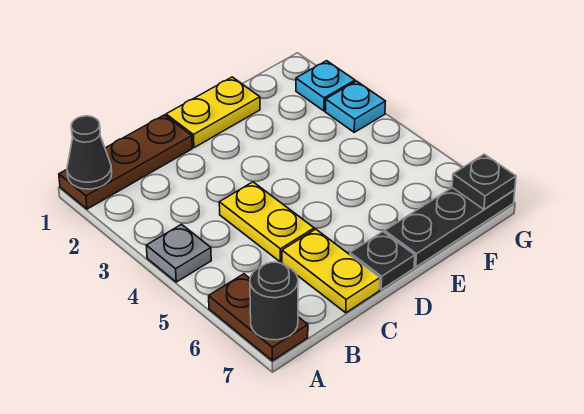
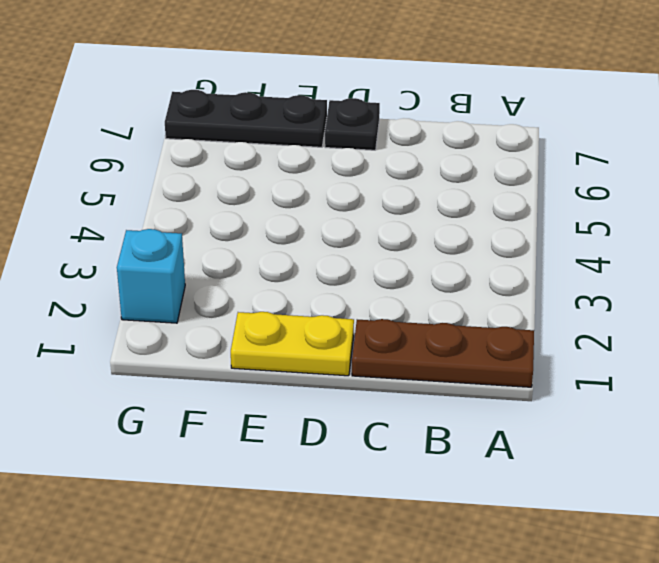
cyan 1x1 brick [117,229,185,323] -> cyan 1x1 plate [296,61,355,111]
none -> grey 1x1 plate [146,224,211,282]
none -> brown 1x2 plate [209,274,308,361]
none -> yellow 1x2 plate [219,182,314,262]

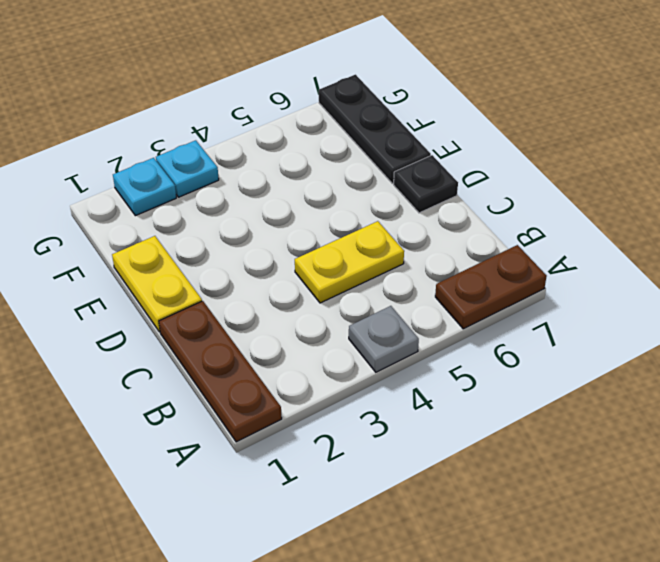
none -> yellow 1x2 plate [282,229,380,313]
none -> black 1x1 cone [67,116,112,189]
none -> black 1x1 round brick [250,262,298,340]

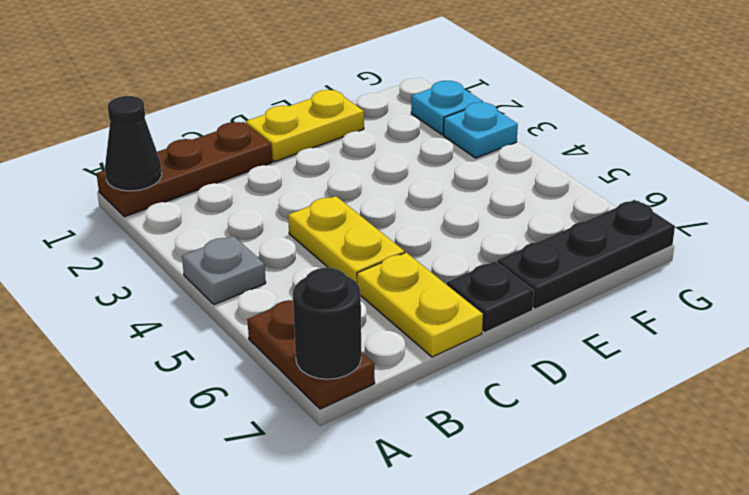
none -> black 1x1 plate [452,154,516,209]

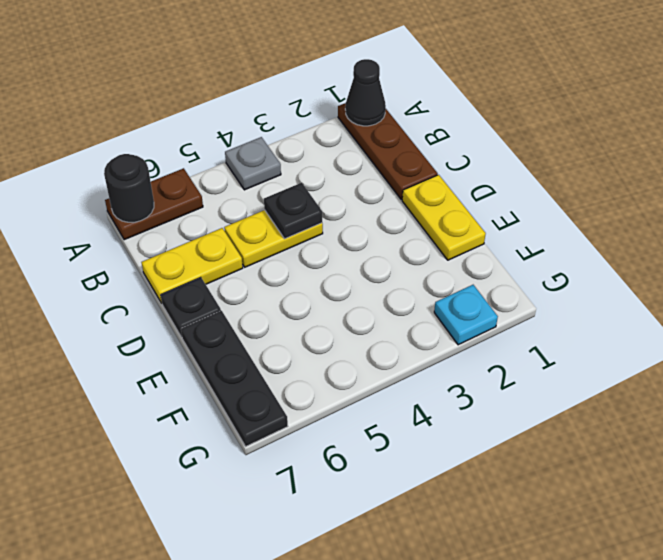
black 1x1 plate [264,183,322,239] -> black 1x1 plate moved to [452,154,516,209]
none -> cyan 1x1 plate [325,81,386,132]

